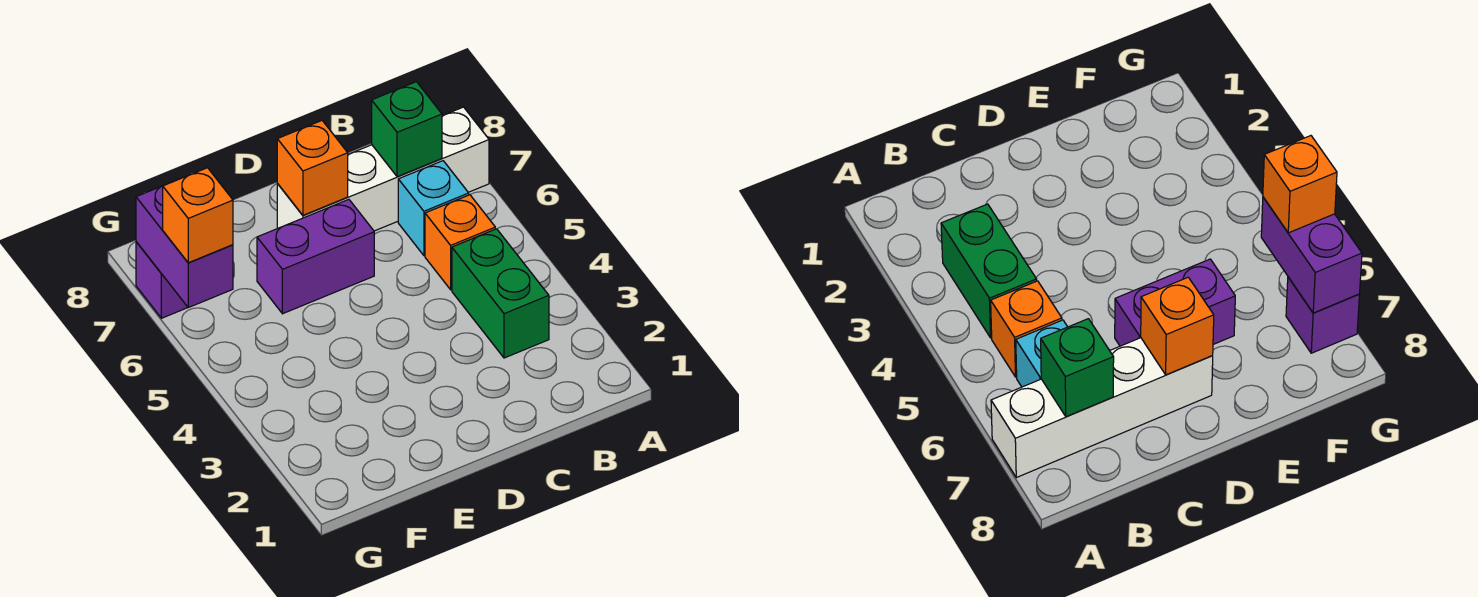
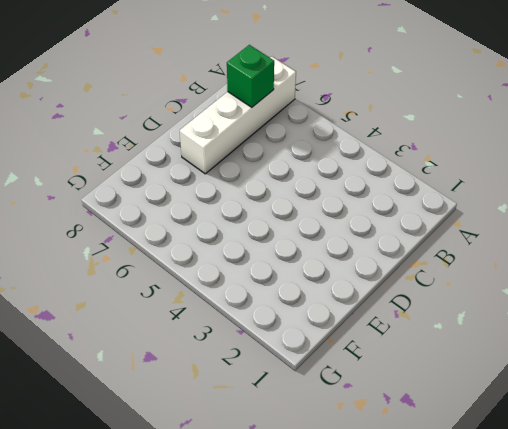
none -> green 1x2 brick [452,229,549,358]
none -> orange 1x1 brick [425,195,495,290]

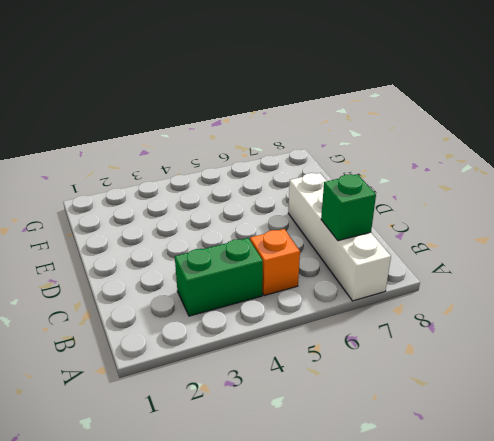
none -> cyan 1x1 brick [398,161,469,256]
none -> purple 1x2 brick [257,199,374,314]

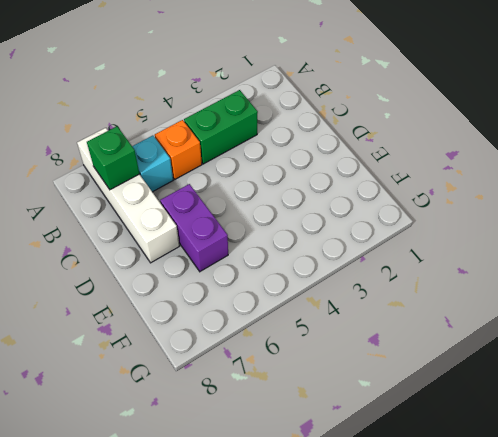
none -> purple 1x1 brick [136,242,188,318]
none -> orange 1x1 brick [277,121,348,215]

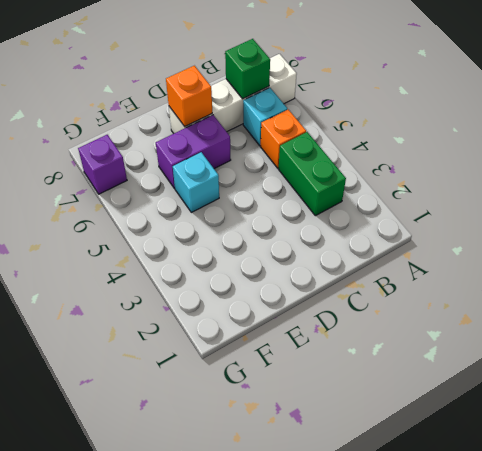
cyan 1x1 brick [173,152,219,212] -> none
none -> purple 1x2 brick [136,186,233,308]
none -> orange 1x1 brick [163,168,233,263]

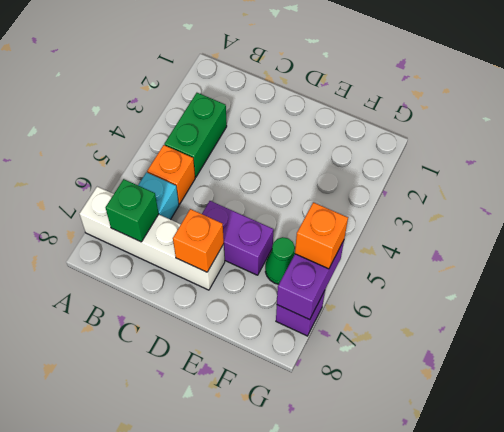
green 1x1 cone [265,237,295,284] -> none

